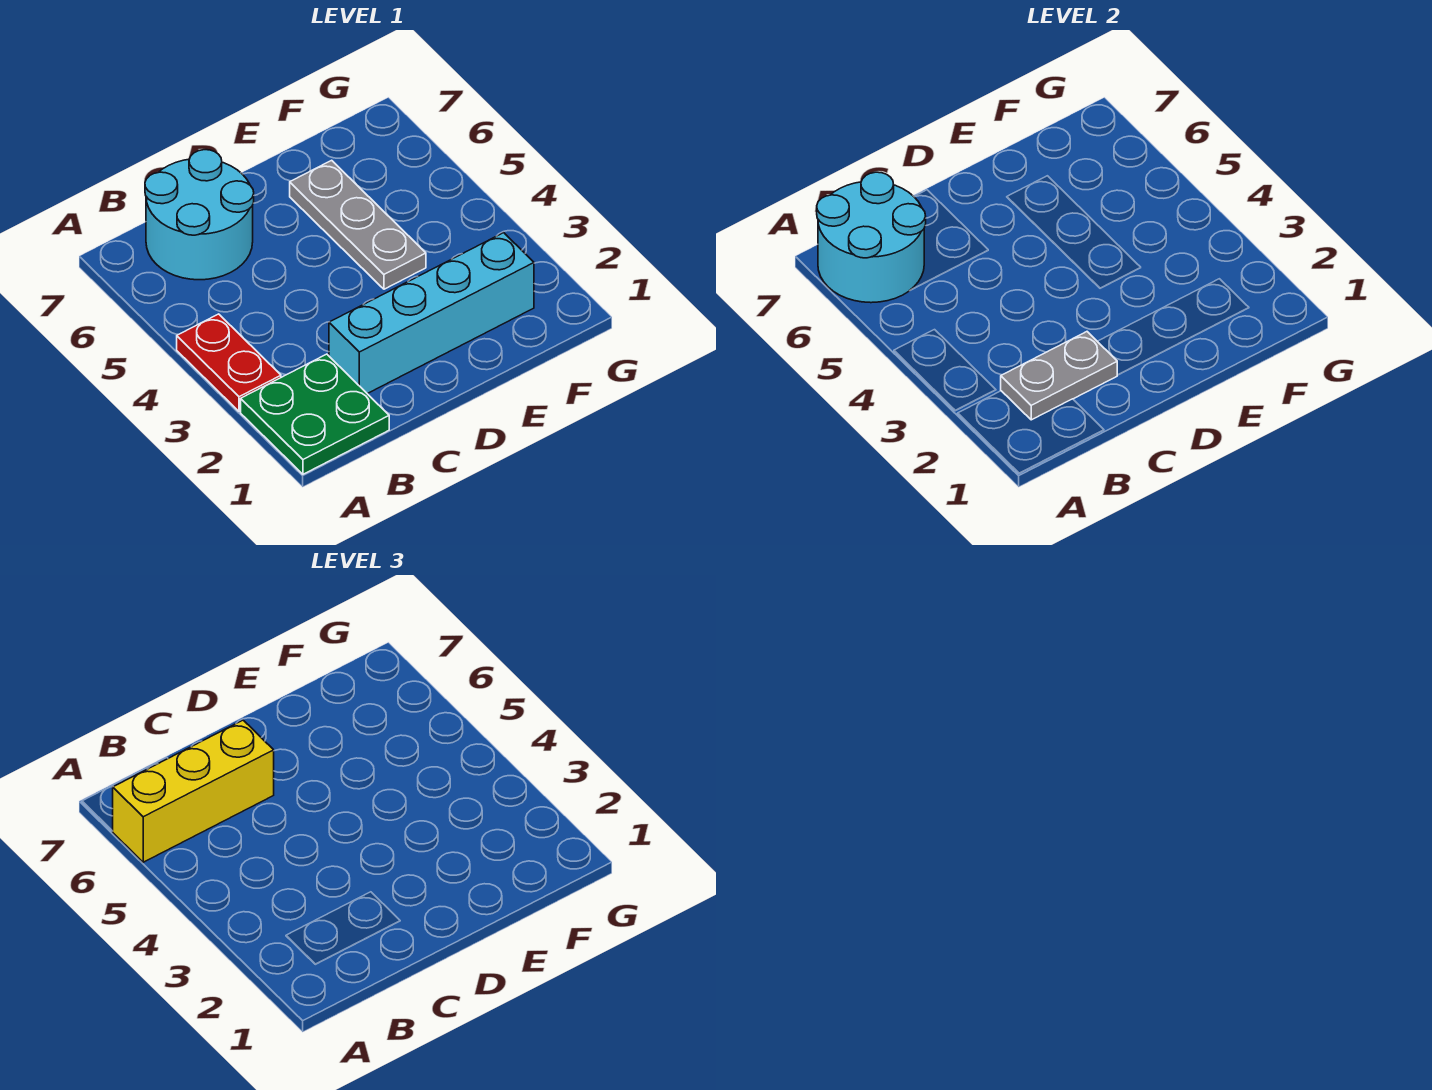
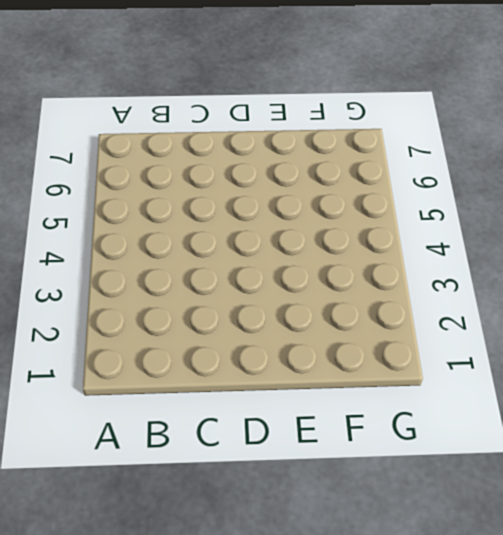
none -> green 2x2 plate [241,354,389,474]
none -> red 1x2 plate [177,314,281,412]

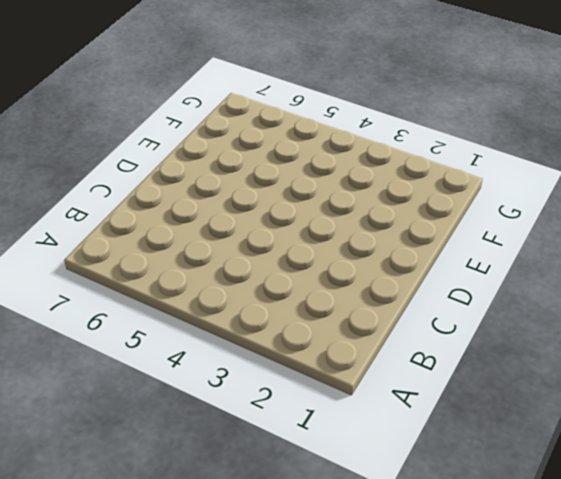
none -> green 2x2 plate [241,354,389,474]
none -> red 1x2 plate [177,314,281,412]

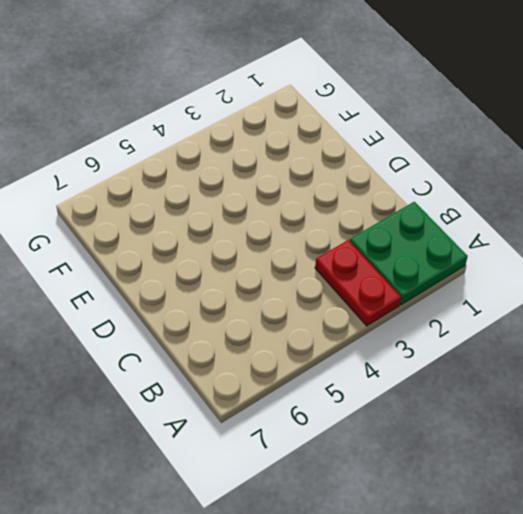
red 1x2 plate [315,240,401,326] -> red 1x2 plate turned to [177,314,281,412]
none -> cyan 2x2 round brick [145,150,254,280]
none -> cyan 1x4 brick [329,233,534,394]

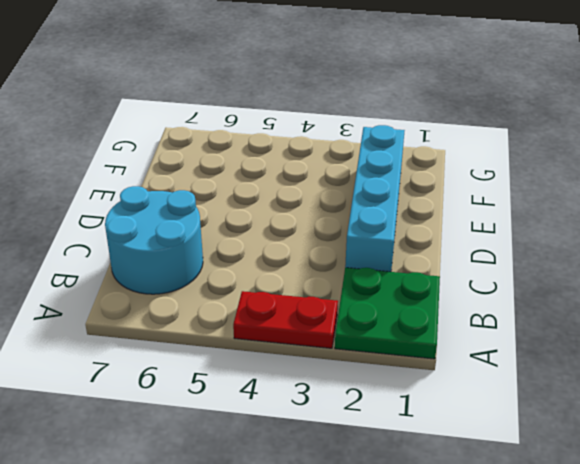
none -> grey 1x3 plate [290,160,426,289]
none -> cyan 2x2 round brick [817,172,926,303]

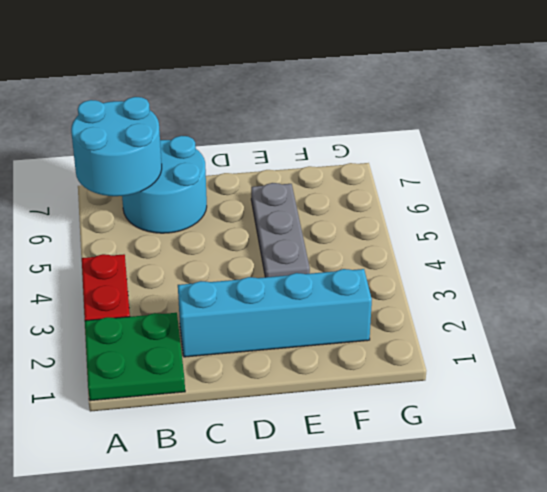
none -> grey 1x2 plate [1001,332,1117,420]
none -> yellow 1x3 brick [113,720,274,862]

